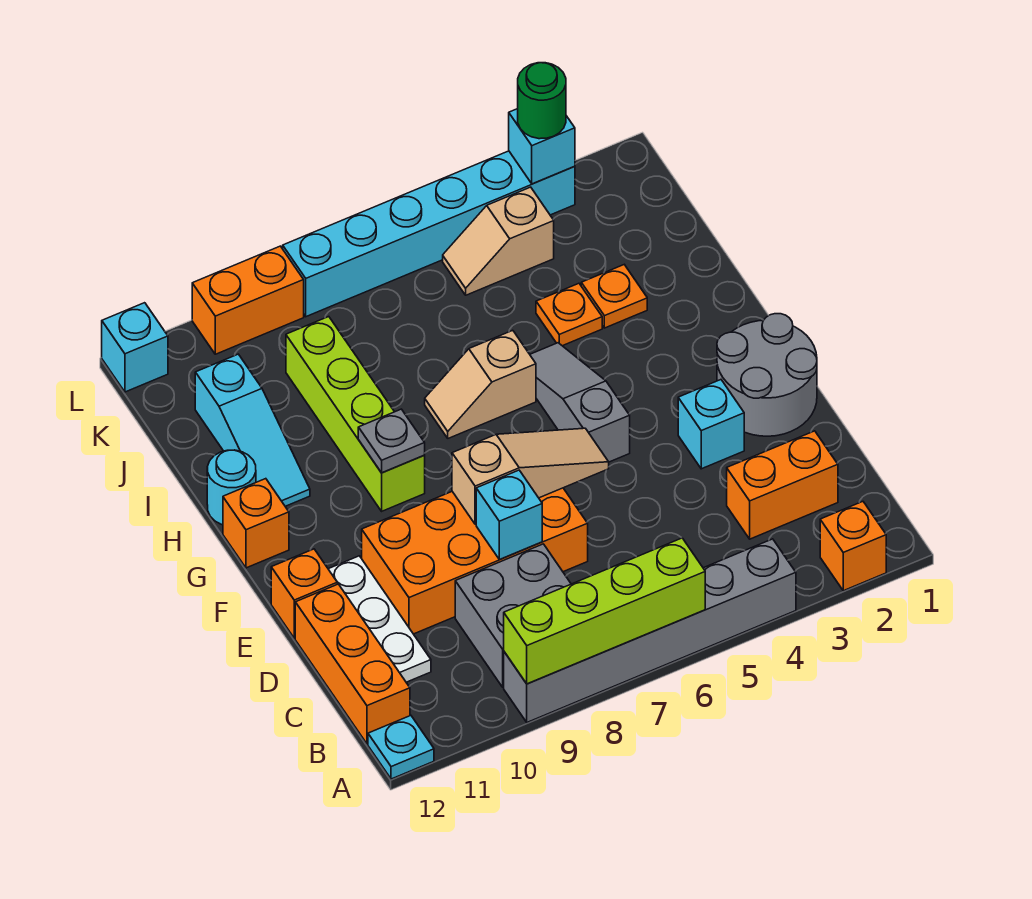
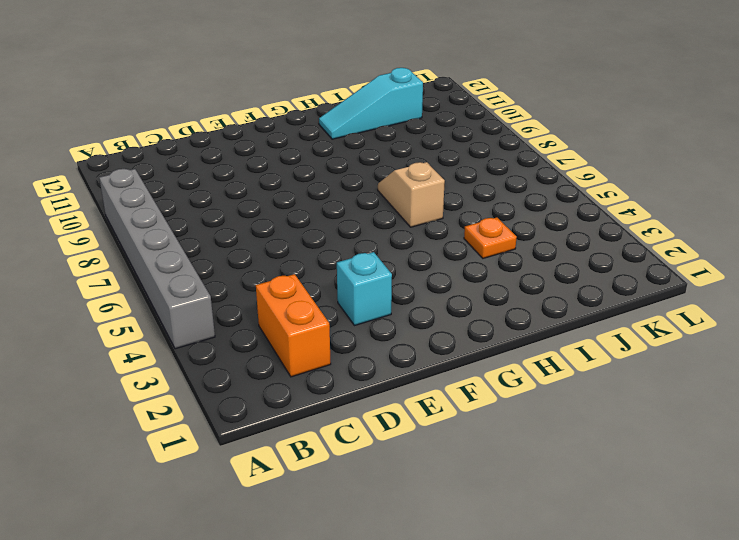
none -> orange 1x1 brick [820,502,886,591]
none -> cyan 1x1 plate [368,716,434,779]
none -> grey 2x2 brick [455,544,571,687]

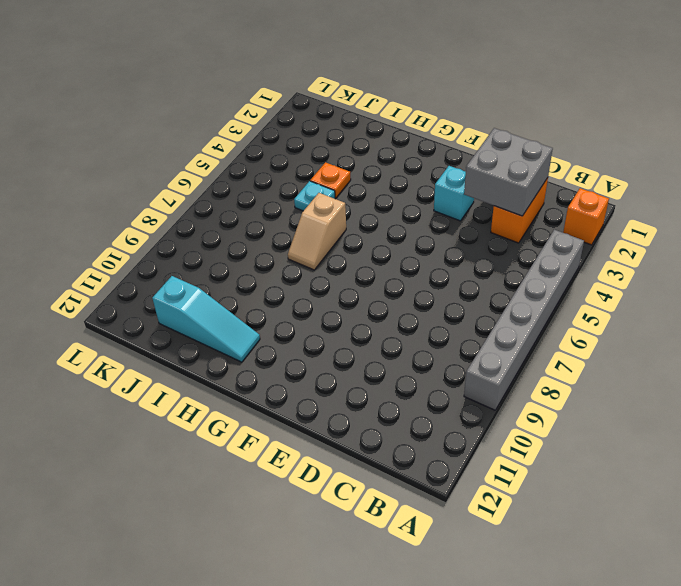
grey 2x2 brick [464,128,553,216] -> grey 2x2 brick moved to [455,544,571,687]
cyan 1x1 plate [294,181,335,211] -> cyan 1x1 plate moved to [368,716,434,779]
none -> orange 1x3 brick [295,584,410,744]
none -> white 1x3 plate [329,556,431,682]
none -> orange 2x4 brick [362,488,588,634]

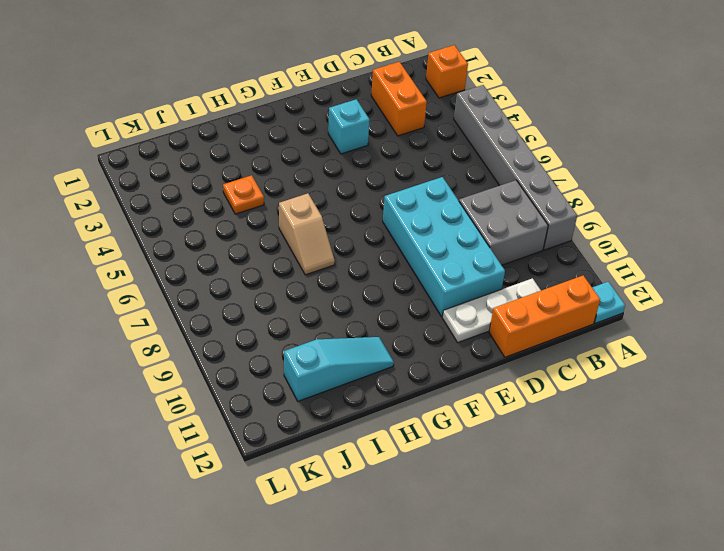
cyan 2x4 brick [383,177,505,317] -> orange 2x4 brick [362,488,588,634]
none -> grey 2x2 round brick [717,314,817,436]
none -> orange 1x1 brick [271,549,337,638]
none -> grey 1x3 slope [530,343,630,462]

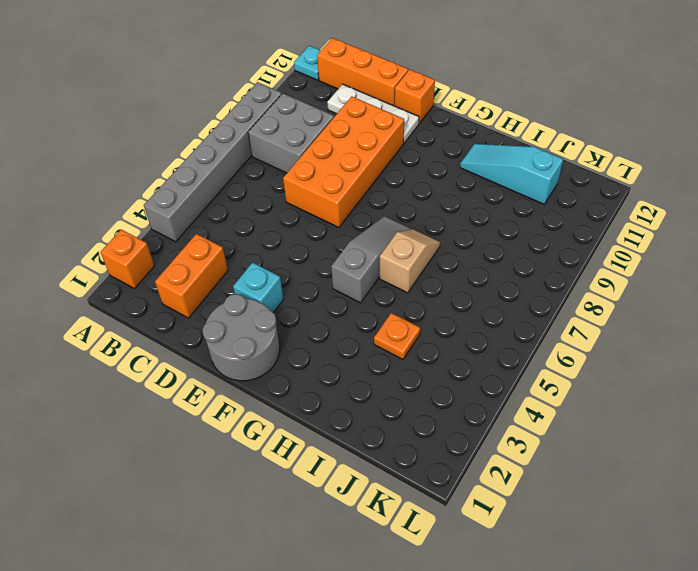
grey 1x3 slope [331,216,411,303] -> grey 1x3 slope turned to [530,343,630,462]
none -> lime 1x4 brick [286,317,425,511]
none -> orange 1x1 brick [223,479,289,568]
none -> cyan 1x1 round brick [207,450,256,525]

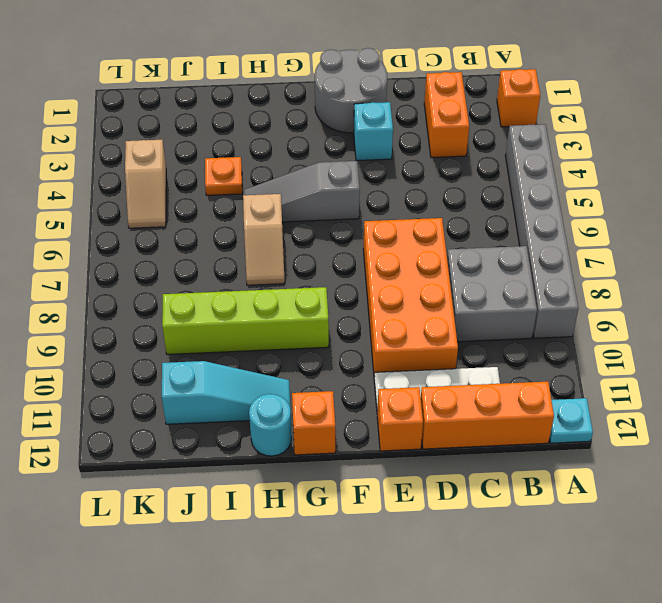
none -> orange 1x1 plate [581,265,647,328]
none -> cyan 1x6 brick [283,151,575,317]
none -> orange 1x2 brick [192,246,304,354]

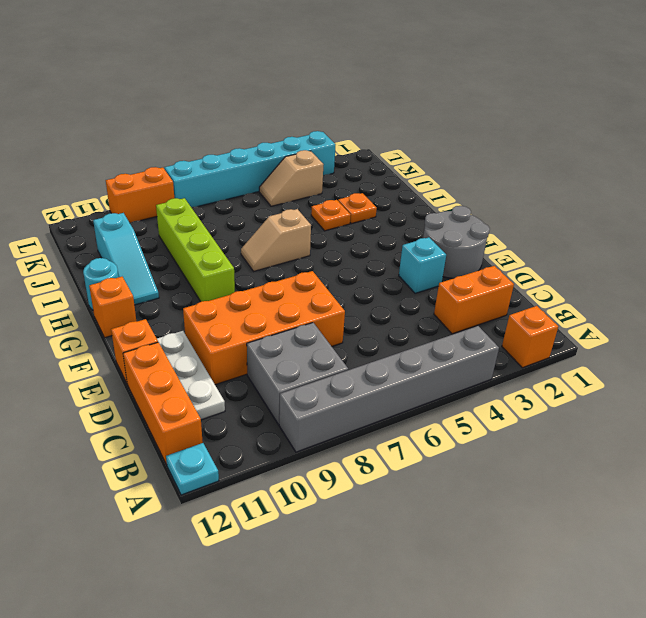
none -> grey 1x3 slope [530,343,630,462]
none -> cyan 1x1 brick [102,303,168,392]
none -> lime 1x4 brick [504,538,705,684]

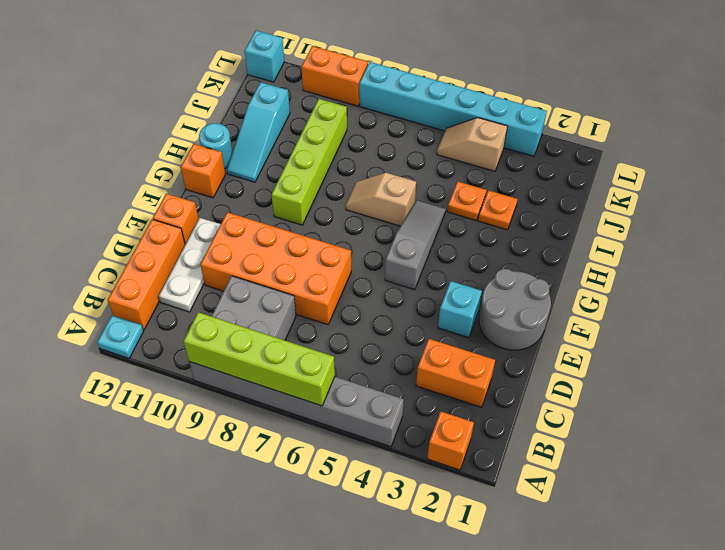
none -> cyan 1x1 brick [476,470,542,559]
none -> tan 1x3 slope [452,428,609,524]
none -> grey 1x1 plate [358,409,425,473]

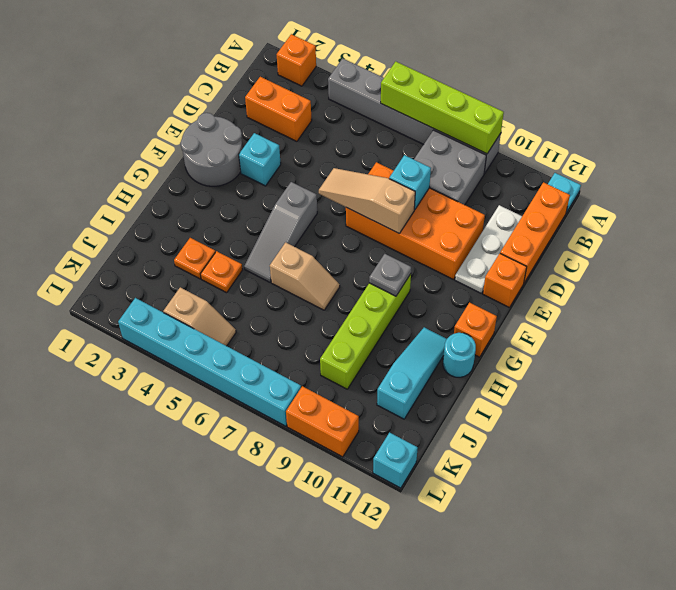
none -> cyan 1x1 brick [509,109,575,184]
none -> green 1x1 round brick [518,63,566,139]

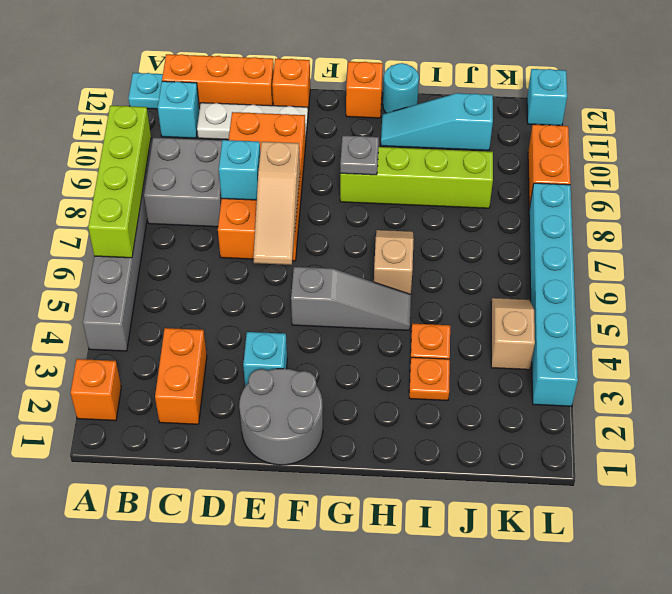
cyan 1x1 brick [158,81,200,138] -> cyan 1x1 brick moved to [509,109,575,184]
none -> green 1x1 round brick [518,63,566,139]

